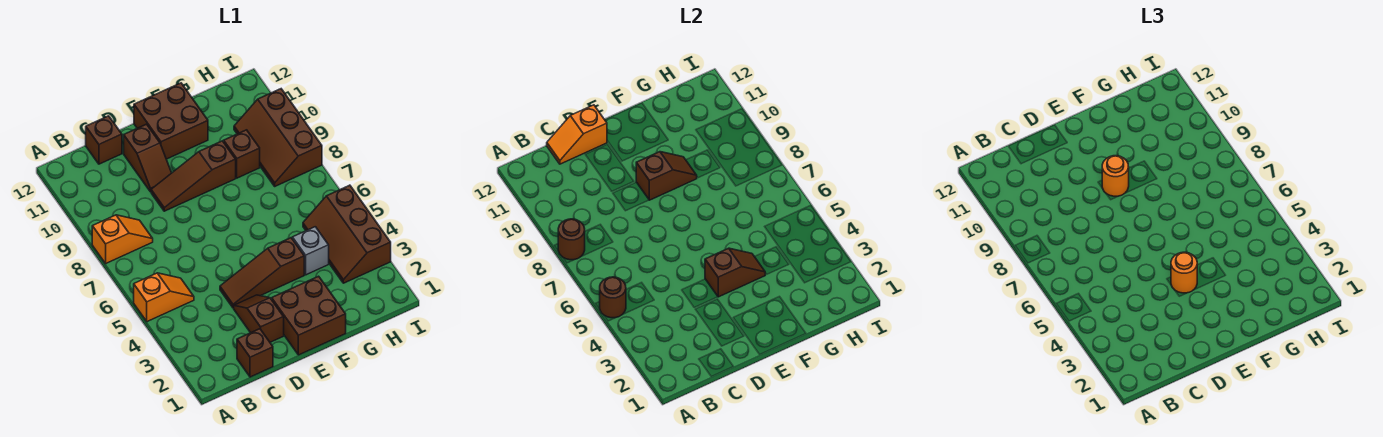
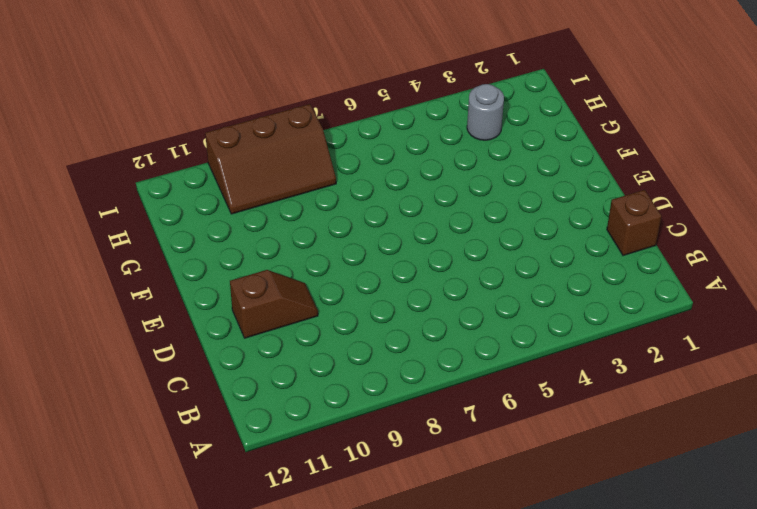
grey 1x1 round brick [467,84,504,140] -> brown 2x3 slope [303,185,391,283]
none -> orange 1x2 slope [134,273,194,322]
none -> orange 1x2 slope [92,215,153,263]
none -> brown 1x1 brick [86,116,122,164]

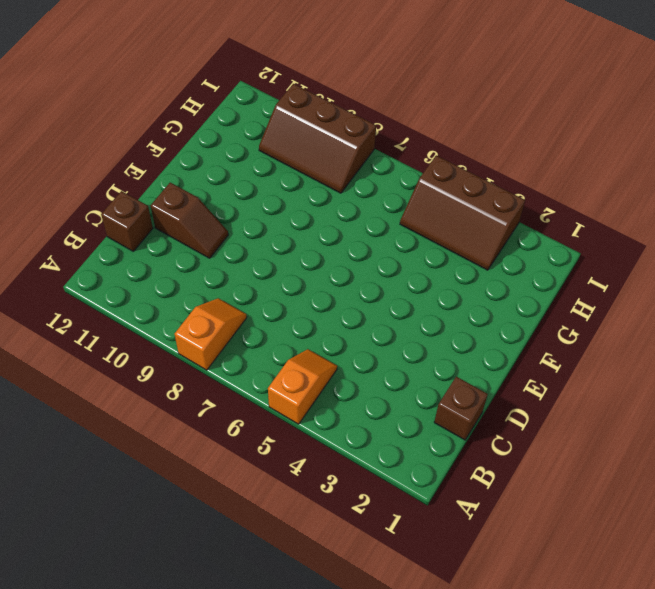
none -> brown 1x2 slope [234,295,284,342]
none -> brown 1x3 slope [220,238,304,308]
none -> brown 1x3 slope [151,141,236,211]

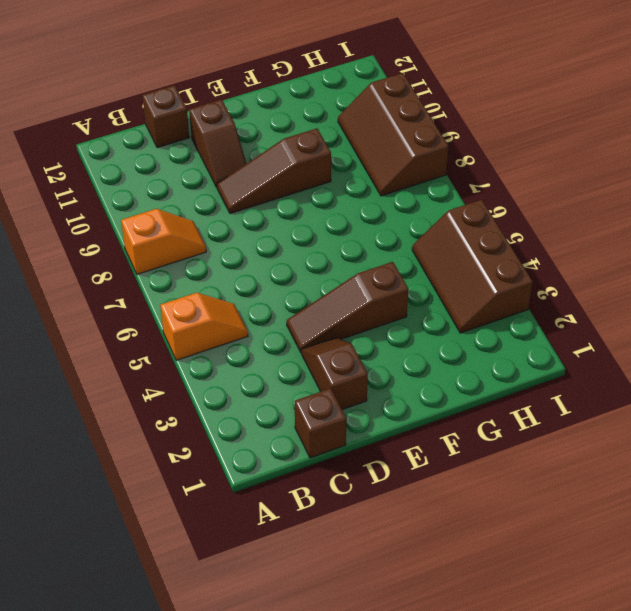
none -> brown 2x2 brick [272,276,346,355]
none -> brown 2x2 brick [134,83,208,159]
none -> grey 1x1 brick [292,227,329,275]

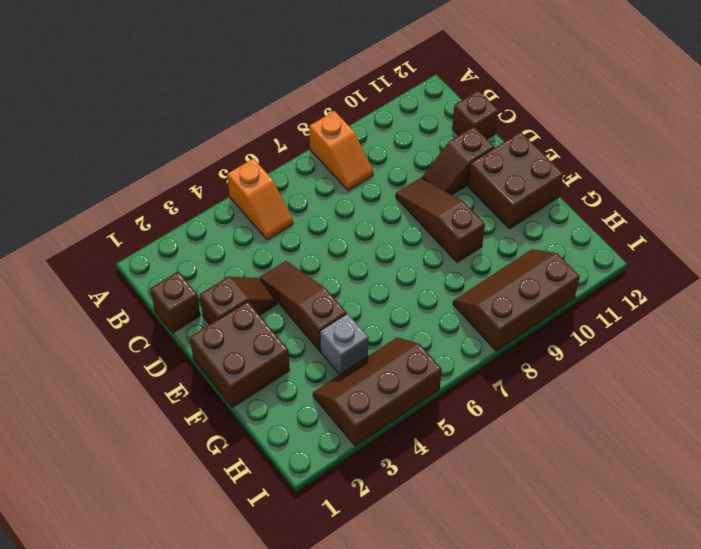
none -> brown 1x1 brick [224,130,260,178]
none -> brown 1x1 round brick [600,277,626,318]
none -> brown 1x1 round brick [558,219,585,260]

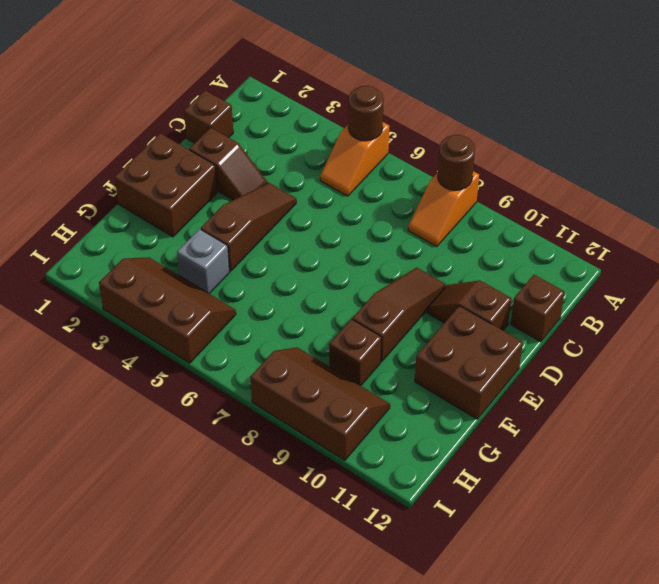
none -> orange 1x2 slope [547,105,607,164]
none -> brown 1x2 slope [705,248,765,297]
none -> brown 1x2 slope [636,152,697,200]

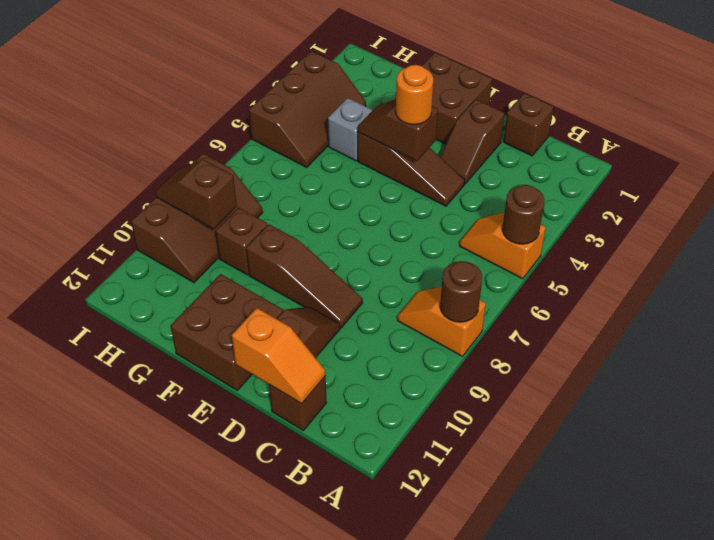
brown 1x2 slope [155,160,237,229] -> brown 1x2 slope moved to [636,152,697,200]
none -> orange 1x1 round brick [1102,156,1129,197]

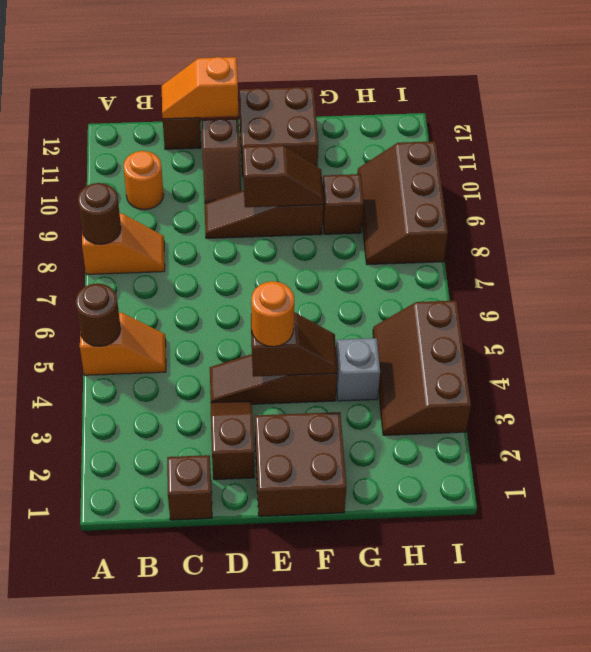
orange 1x1 round brick [123,151,164,210] -> orange 1x1 round brick moved to [1102,156,1129,197]

